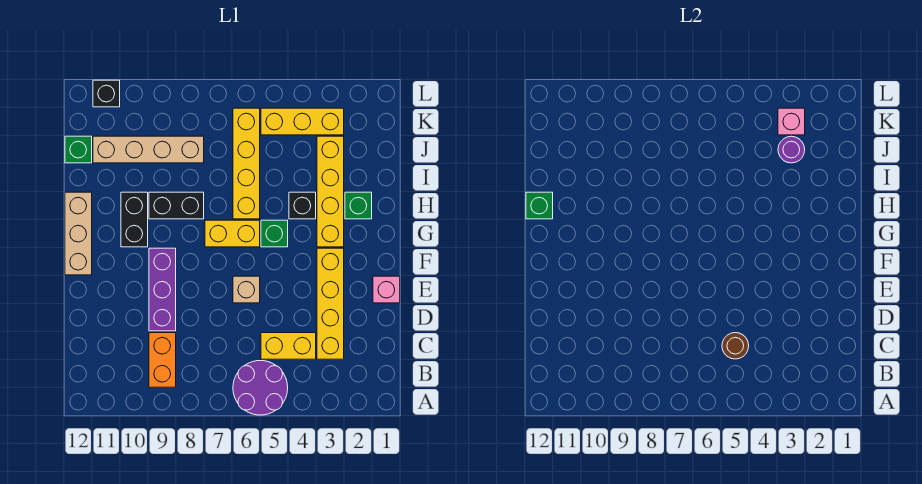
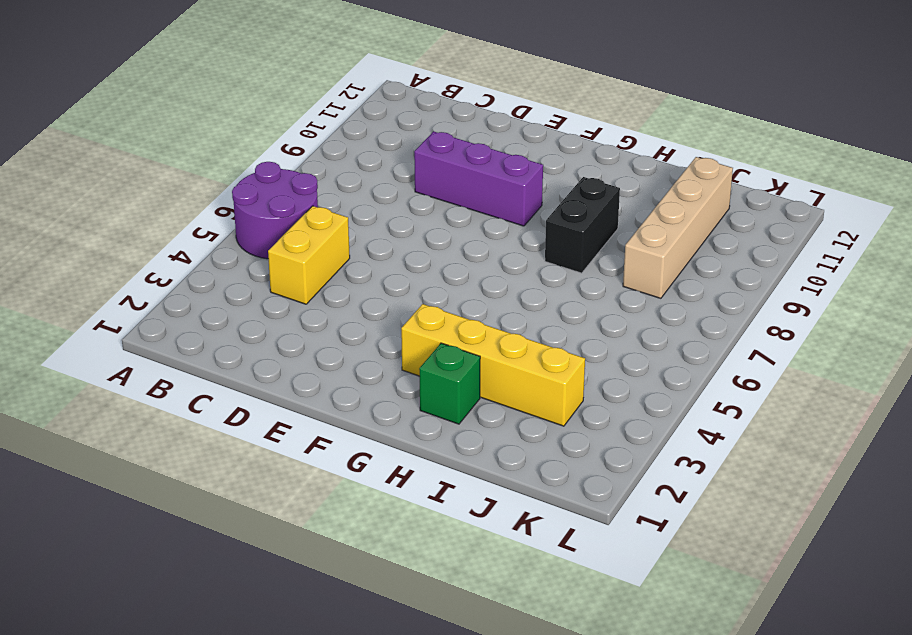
none -> orange 1x2 brick [149,333,176,387]
none -> yellow 1x4 brick [317,248,344,359]
none -> pink 1x1 brick [373,276,400,303]

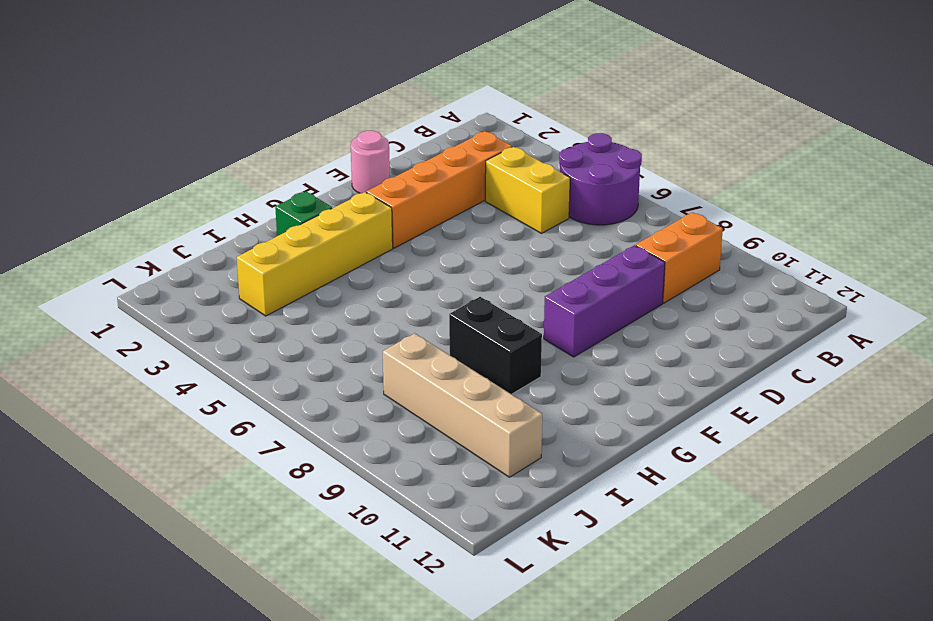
orange 1x4 brick [366,131,512,248] -> yellow 1x4 brick [317,248,344,359]
pink 1x1 round brick [351,131,390,193] -> pink 1x1 brick [373,276,400,303]
none -> tan 1x1 brick [233,276,260,303]
none -> tan 1x3 brick [65,192,92,275]
none -> green 1x1 brick [261,220,288,247]

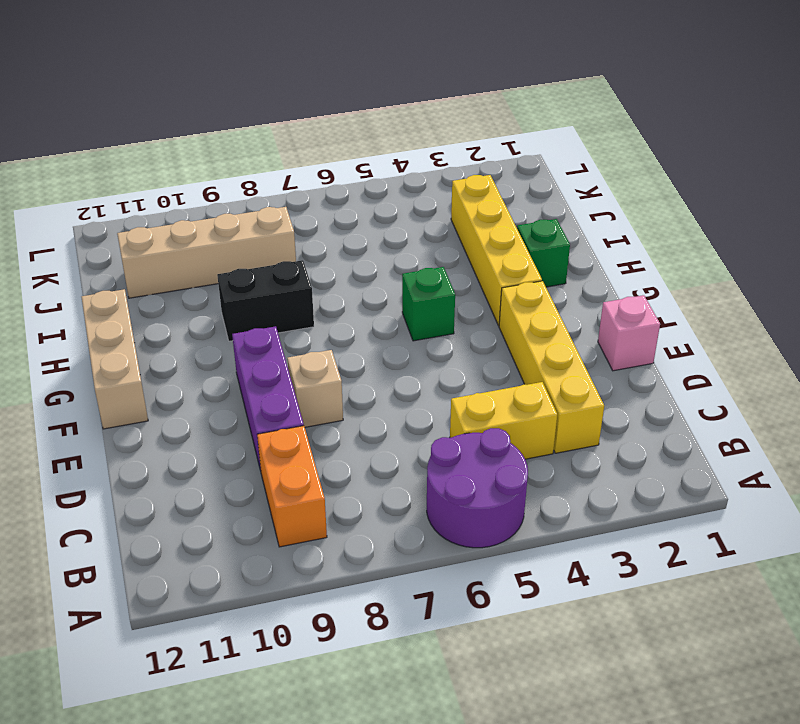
tan 1x1 brick [287,350,343,427] -> tan 1x1 brick moved to [233,276,260,303]
none -> yellow 1x2 brick [205,220,260,247]
none -> black 1x2 brick [121,192,148,247]
none -> black 1x1 brick [289,192,316,219]

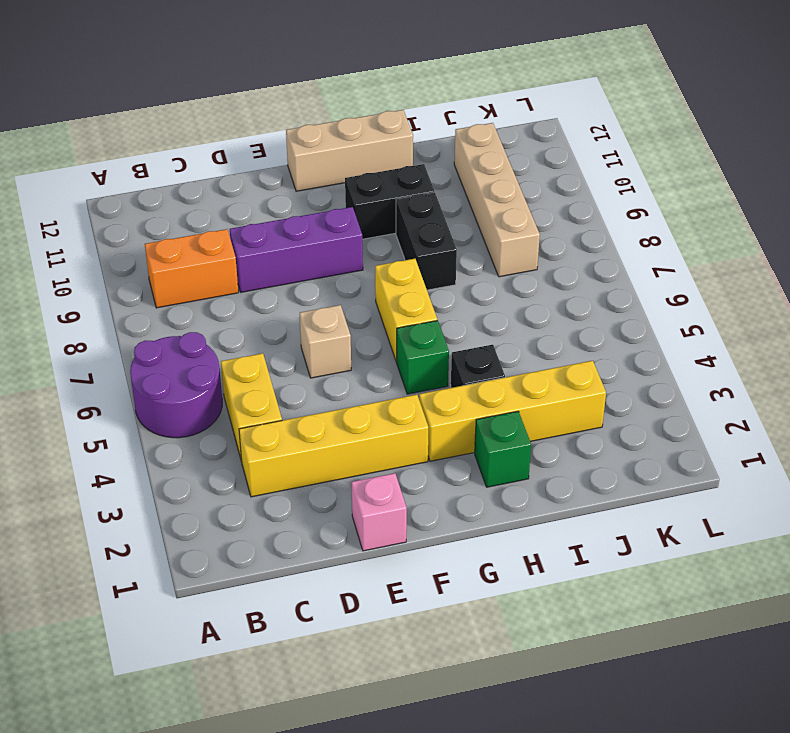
none -> yellow 1x4 brick [233,108,260,219]
none -> green 1x1 brick [65,136,92,163]
none -> yellow 1x3 brick [261,108,344,135]

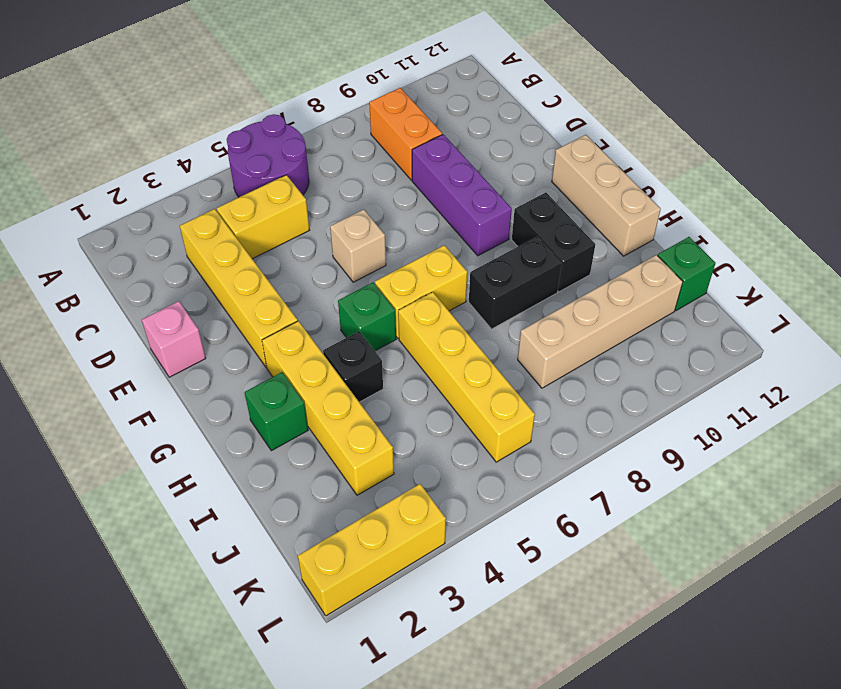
yellow 1x3 brick [298,484,446,616] -> yellow 1x3 brick moved to [261,108,344,135]
none -> black 1x1 brick [93,80,120,107]
none -> brown 1x1 round brick [722,333,749,359]
none -> green 1x1 brick [526,192,553,219]

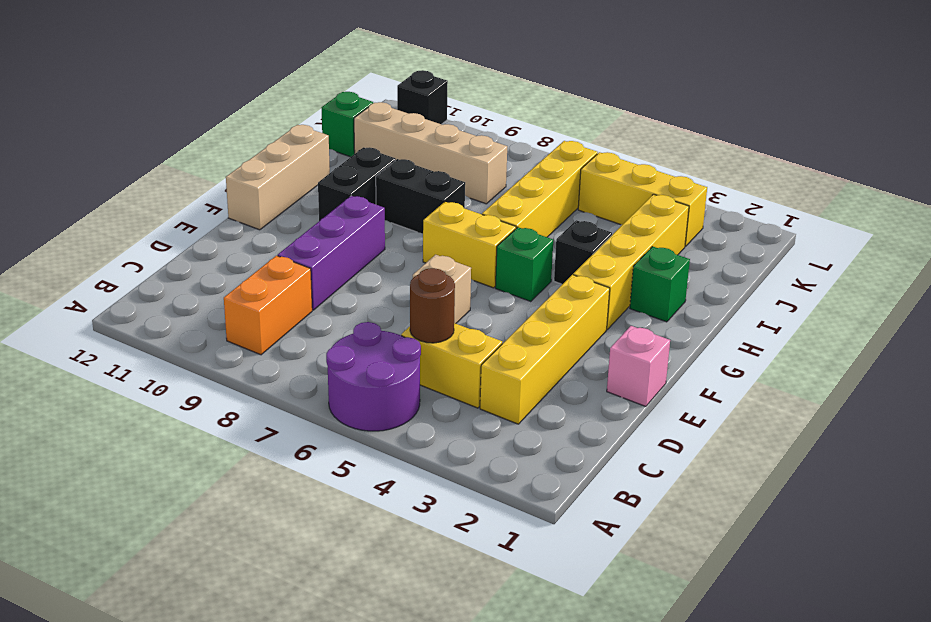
none -> green 1x1 brick [526,192,553,219]
none -> purple 1x1 round brick [778,136,805,163]
none -> pink 1x1 brick [778,108,805,135]

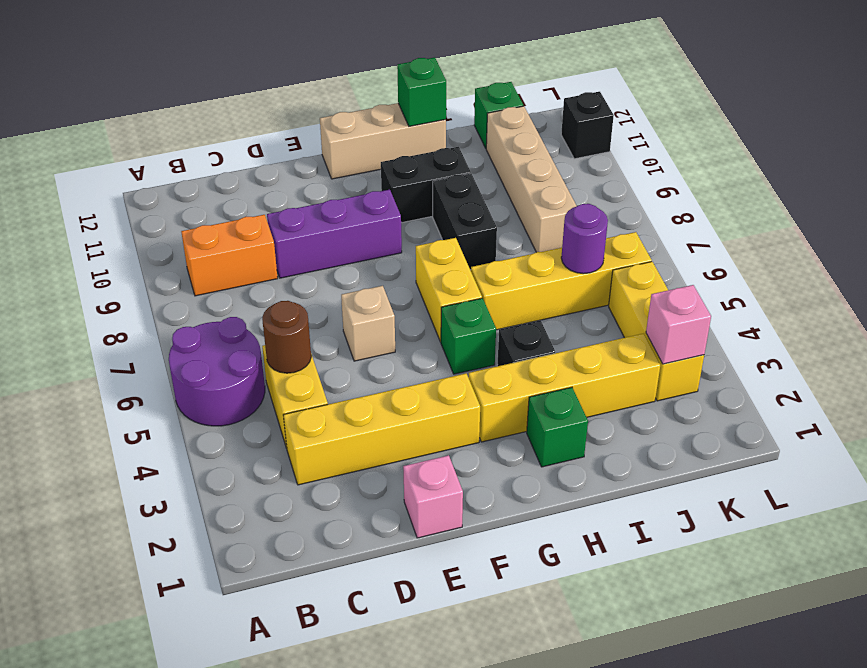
purple 1x1 round brick [561,204,608,274] -> purple 1x1 round brick moved to [778,136,805,163]

